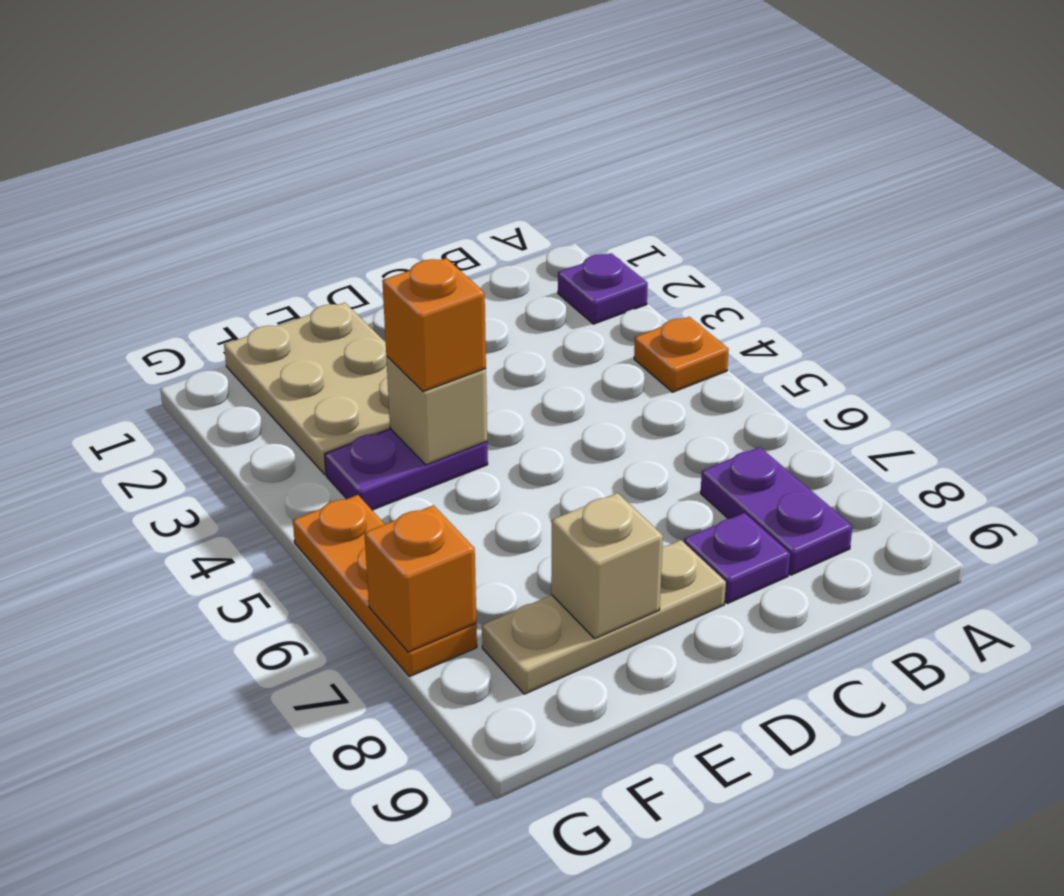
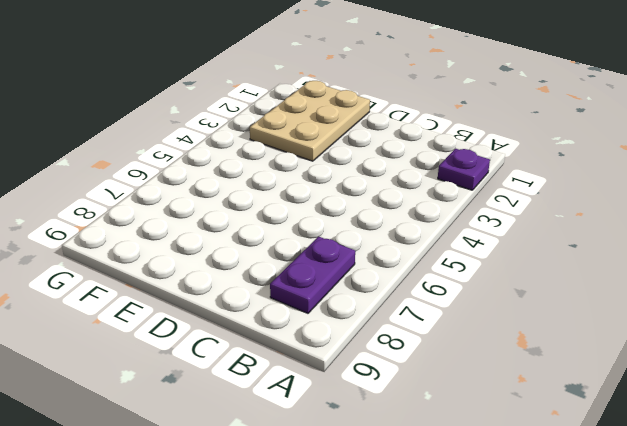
none -> orange 1x1 plate [634,317,729,392]
none -> purple 1x1 plate [684,513,790,604]
none -> tan 1x3 plate [482,540,726,694]

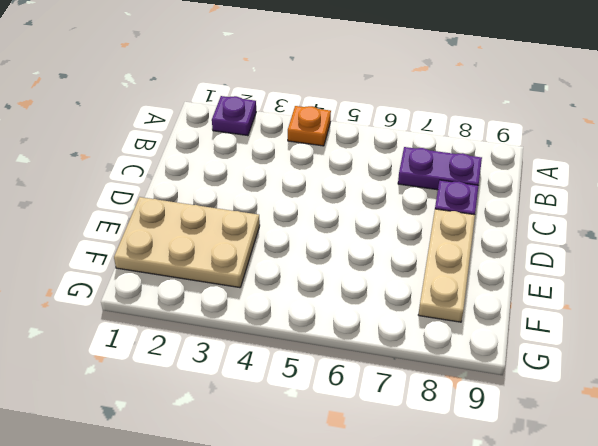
none -> purple 1x2 plate [325,429,488,510]
none -> orange 1x3 plate [293,495,477,677]
none -> tan 1x1 brick [386,357,487,465]

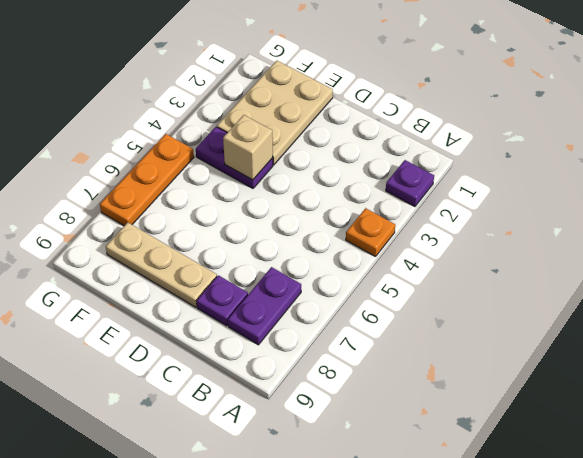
none -> tan 1x1 brick [551,493,663,638]
none -> orange 1x1 brick [364,505,476,652]
none -> orange 1x1 brick [382,258,486,392]

